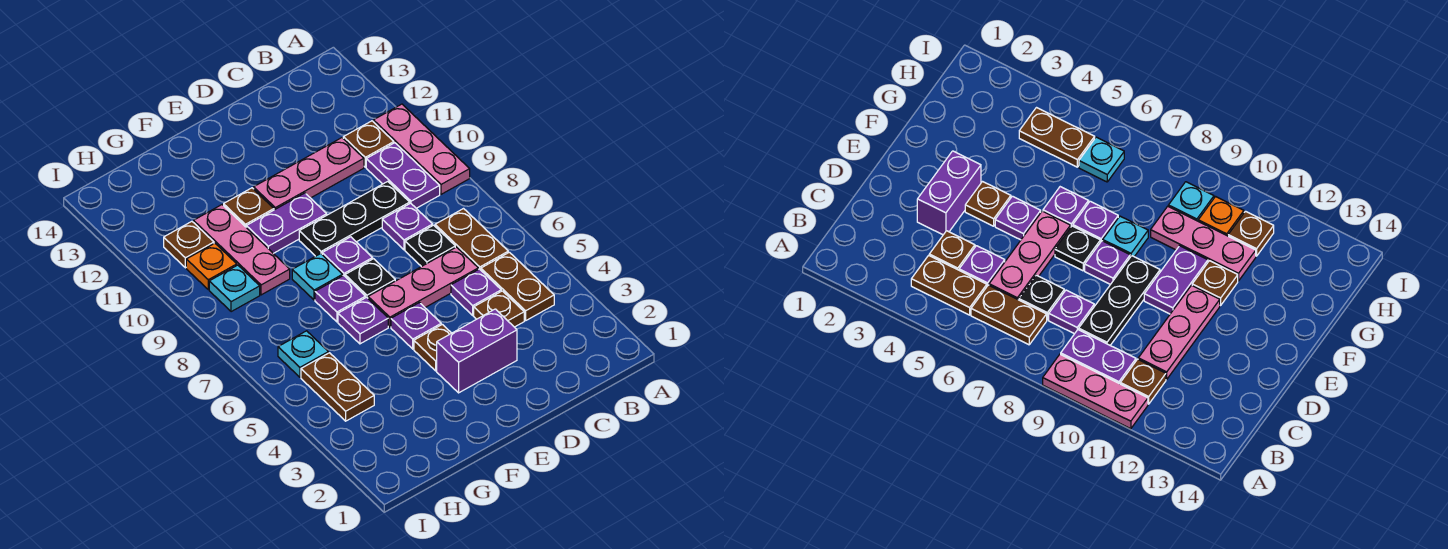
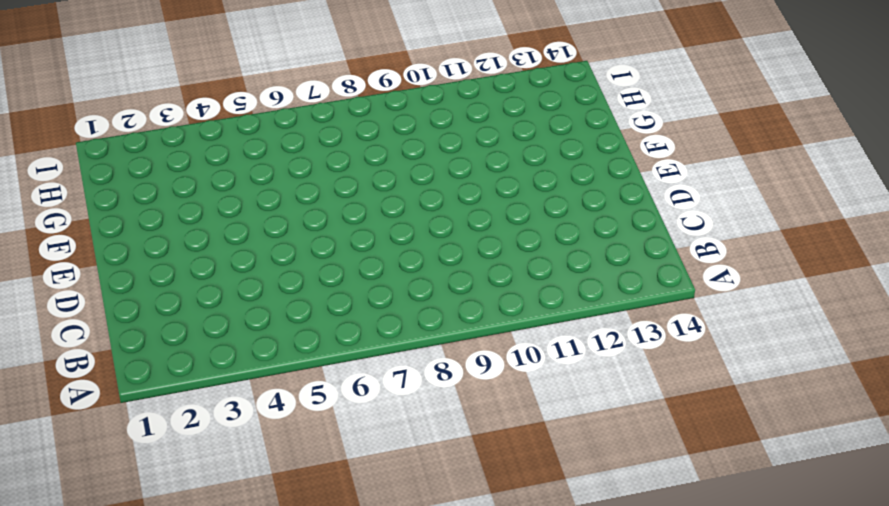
none -> pink 1x3 plate [373,104,470,194]
none -> brown 1x2 plate [481,252,554,320]
none -> brown 1x2 plate [435,209,508,270]

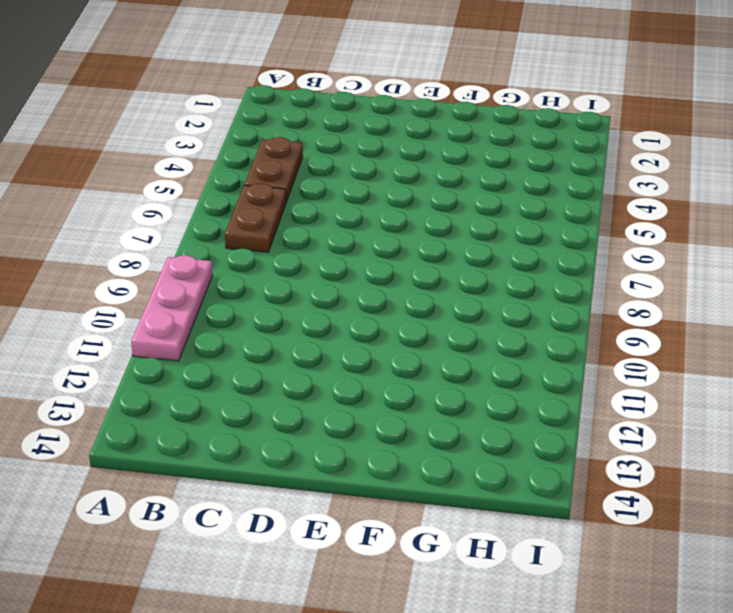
none -> purple 1x2 plate [366,143,440,208]
none -> brown 1x1 plate [343,121,394,167]
none -> brown 1x1 plate [474,291,524,327]

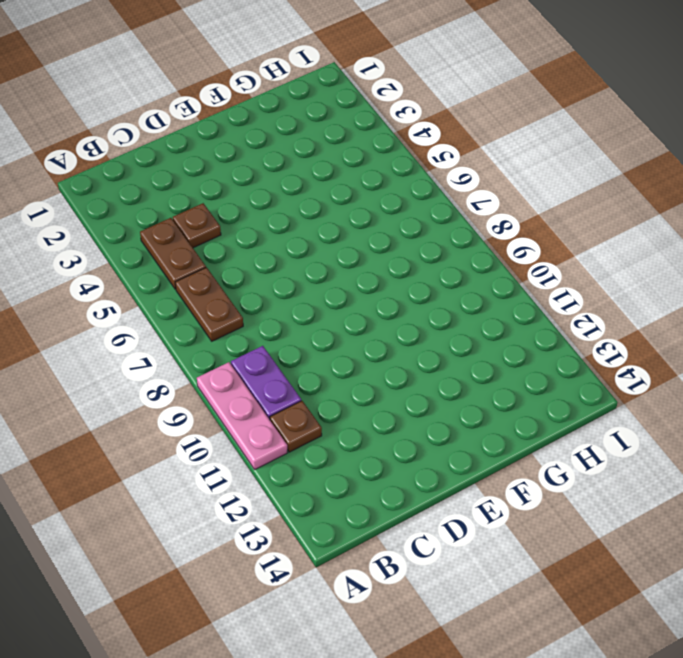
none -> purple 1x1 plate [451,269,501,315]
none -> pink 1x3 plate [368,247,478,327]
none -> black 1x1 plate [405,225,455,267]

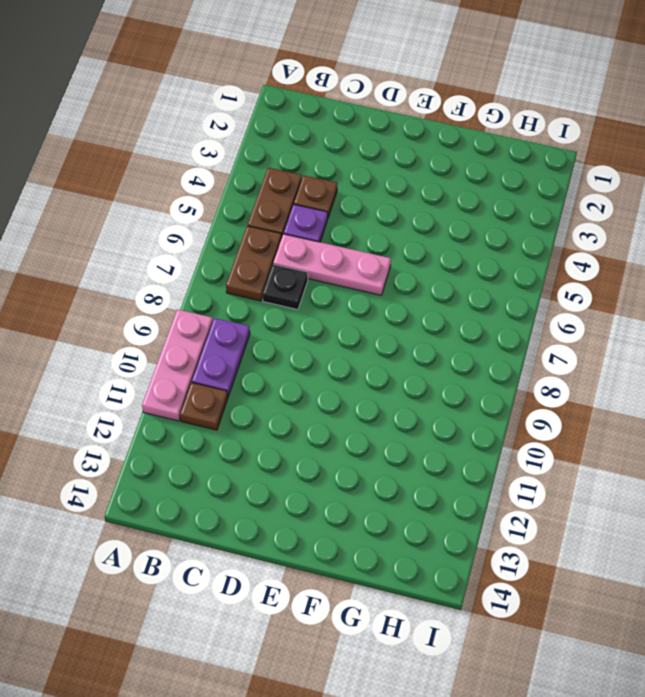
none -> purple 1x1 plate [382,203,433,250]
none -> black 1x3 plate [299,181,410,256]
none -> pink 1x3 plate [254,138,364,210]

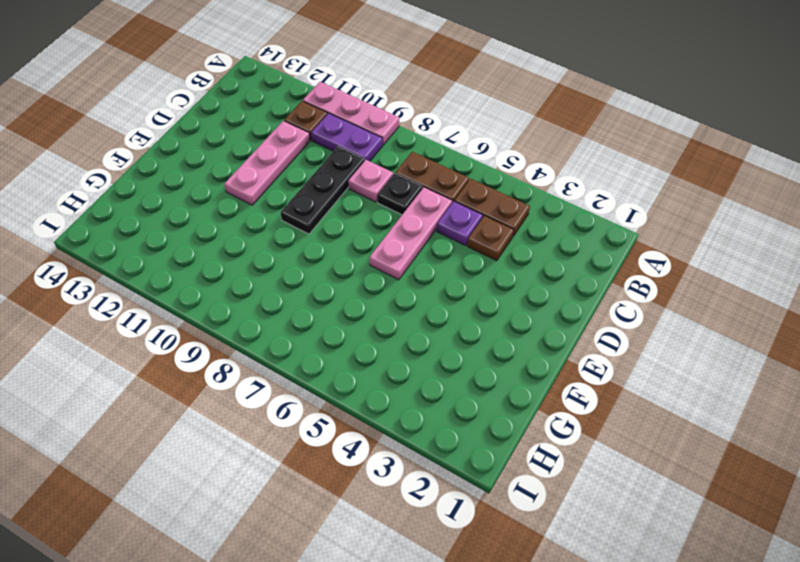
pink 1x1 plate [348,160,393,202] -> purple 1x1 plate [382,203,433,250]
none -> purple 1x2 brick [437,309,517,393]
none -> brown 1x1 plate [414,324,451,371]
none -> purple 1x1 plate [391,303,441,349]

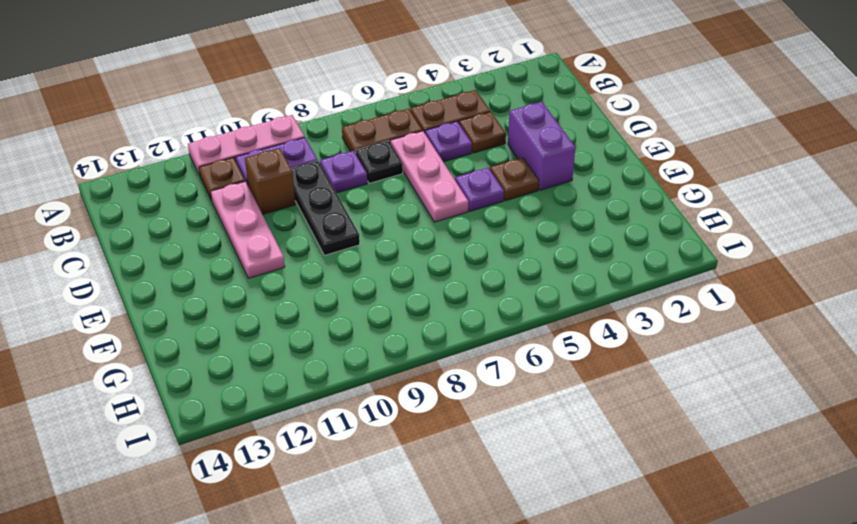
brown 1x1 brick [245,148,295,214] -> none
none -> black 1x1 plate [345,259,395,298]
none -> purple 1x1 plate [322,237,373,276]
none -> purple 1x2 plate [246,193,327,253]

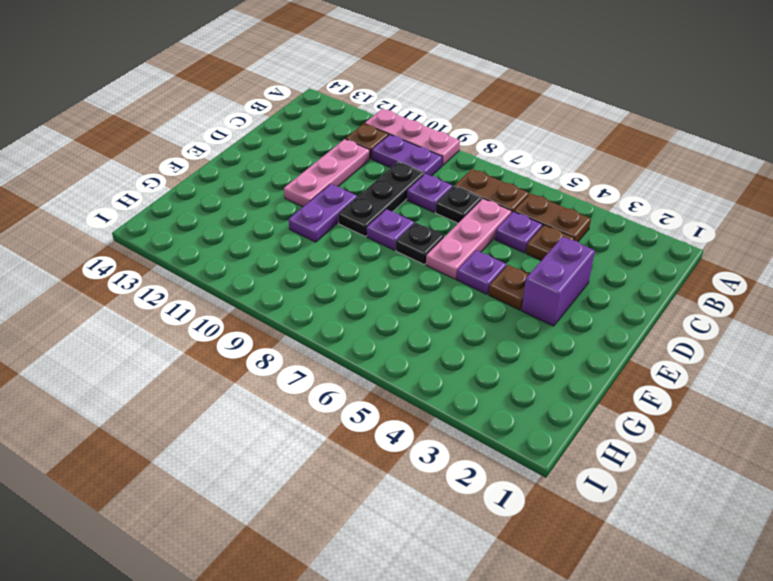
none -> purple 1x1 plate [338,297,388,344]
none -> purple 1x1 plate [315,275,365,322]
none -> cyan 1x1 plate [292,254,343,300]

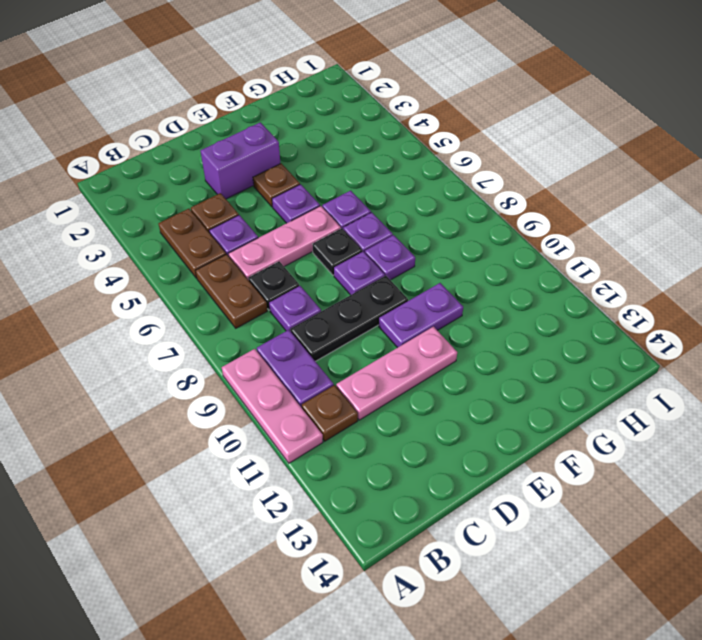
purple 1x1 plate [365,235,415,280] -> cyan 1x1 plate [292,254,343,300]
none -> brown 1x1 plate [224,188,274,227]
none -> pink 1x3 plate [194,205,290,295]
none -> brown 1x2 plate [301,353,374,421]

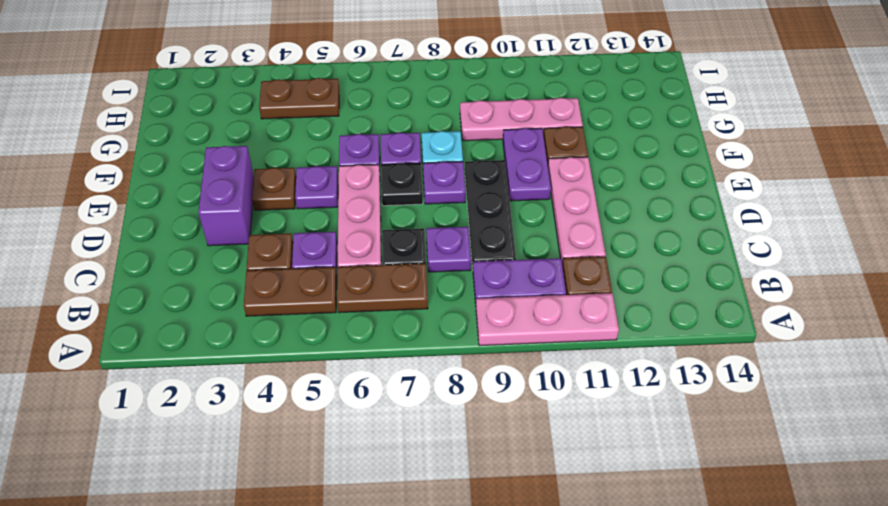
none -> cyan 1x1 plate [278,331,328,377]
none -> cyan 1x1 plate [209,265,260,312]
none -> orange 1x1 plate [186,243,237,290]

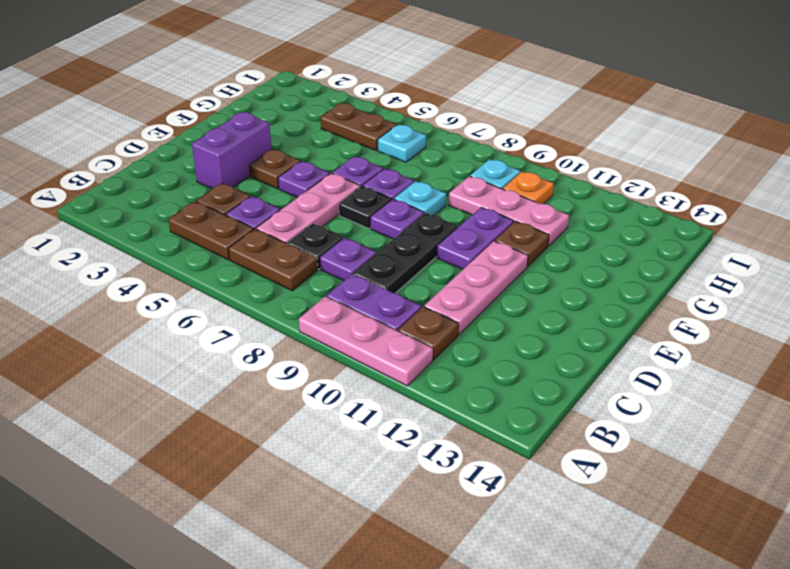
none -> brown 1x1 plate [164,221,214,268]

